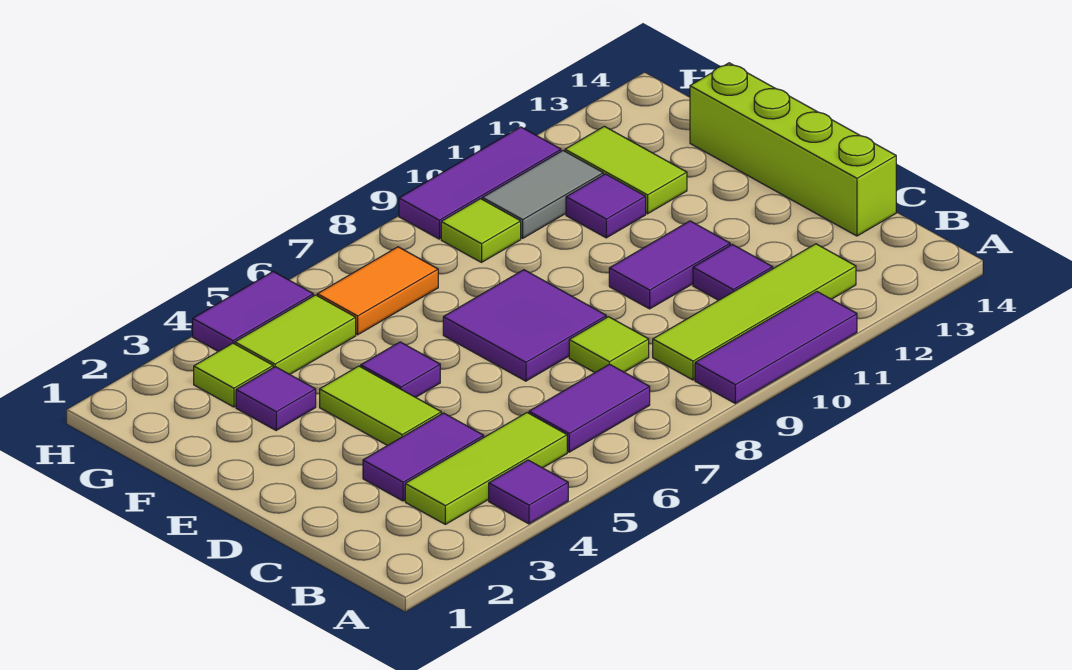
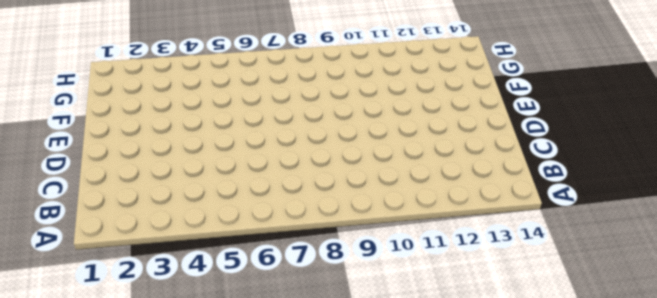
none -> purple 1x1 tile [489,460,568,524]
none -> purple 1x3 tile [695,292,857,403]
none -> lime 1x3 tile [405,413,567,524]

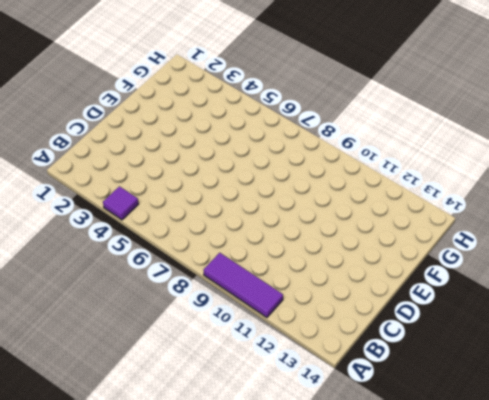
none -> lime 1x3 tile [405,413,567,524]
none -> purple 1x2 tile [529,364,650,452]
none -> lime 1x4 tile [653,244,856,380]

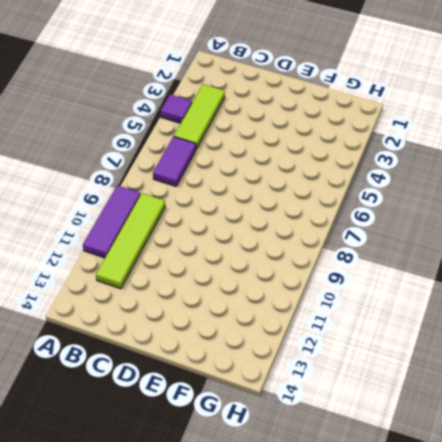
none -> purple 1x2 tile [363,413,484,501]
none -> lime 1x1 tile [569,317,649,372]
none -> purple 1x1 tile [693,244,773,300]

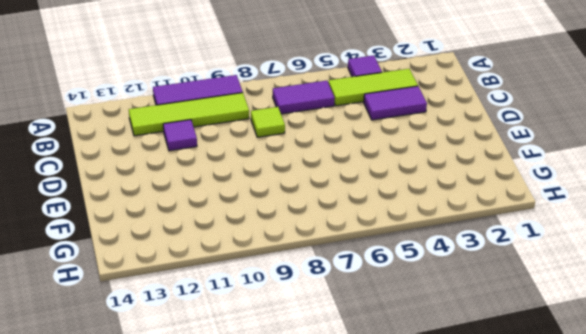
none -> lime 1x4 brick [690,63,896,236]
none -> lime 1x2 tile [320,366,441,445]
none -> purple 2x2 tile [443,270,606,381]

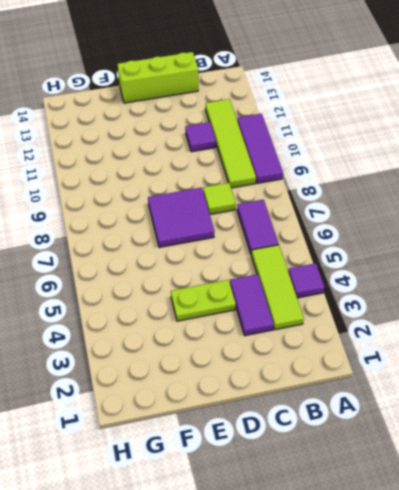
lime 1x3 brick [118,52,198,103] -> lime 1x4 brick [690,63,896,236]
lime 1x2 plate [171,280,236,321] -> lime 1x2 tile [320,366,441,445]
none -> purple 1x2 tile [609,221,730,309]
none -> purple 1x1 tile [361,342,440,397]
none -> purple 1x1 tile [236,367,316,430]

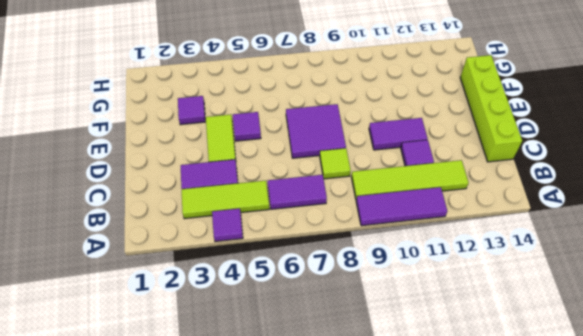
none -> purple 1x1 tile [566,174,646,238]
none -> lime 1x2 tile [565,126,687,214]
none -> lime 1x1 tile [194,343,273,407]

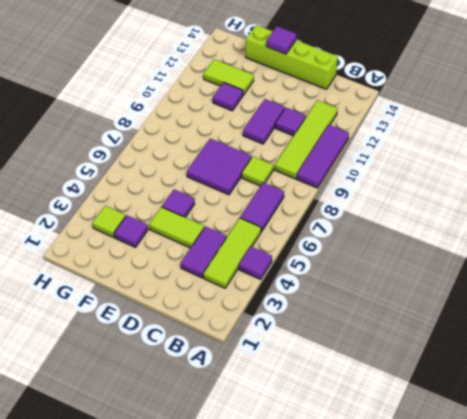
purple 1x1 tile [266,26,296,54] -> none
none -> lime 1x2 tile [235,295,356,374]
none -> orange 1x2 tile [317,247,438,335]
none -> lime 1x1 tile [441,199,521,262]

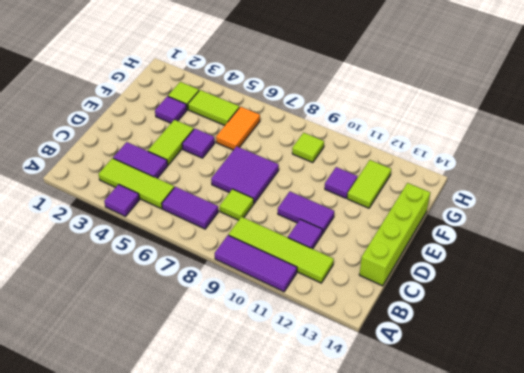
orange 1x2 tile [216,107,260,150] -> orange 1x2 tile turned to [317,247,438,335]
none -> grey 1x2 tile [482,151,603,238]
none -> purple 1x2 tile [193,272,313,351]
none -> purple 1x3 tile [399,127,561,239]

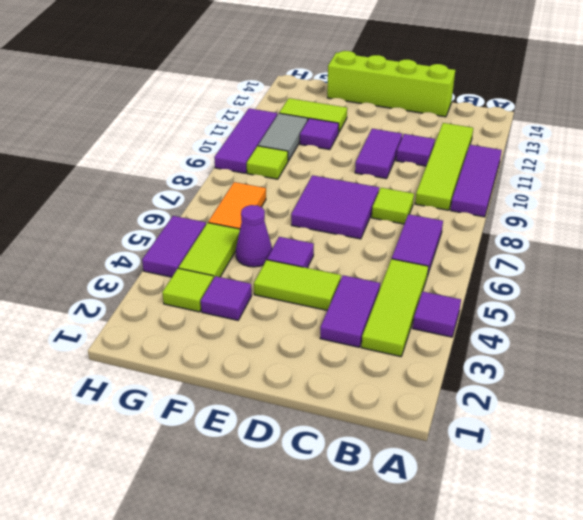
purple 1x1 cone [236,205,272,267] -> none

